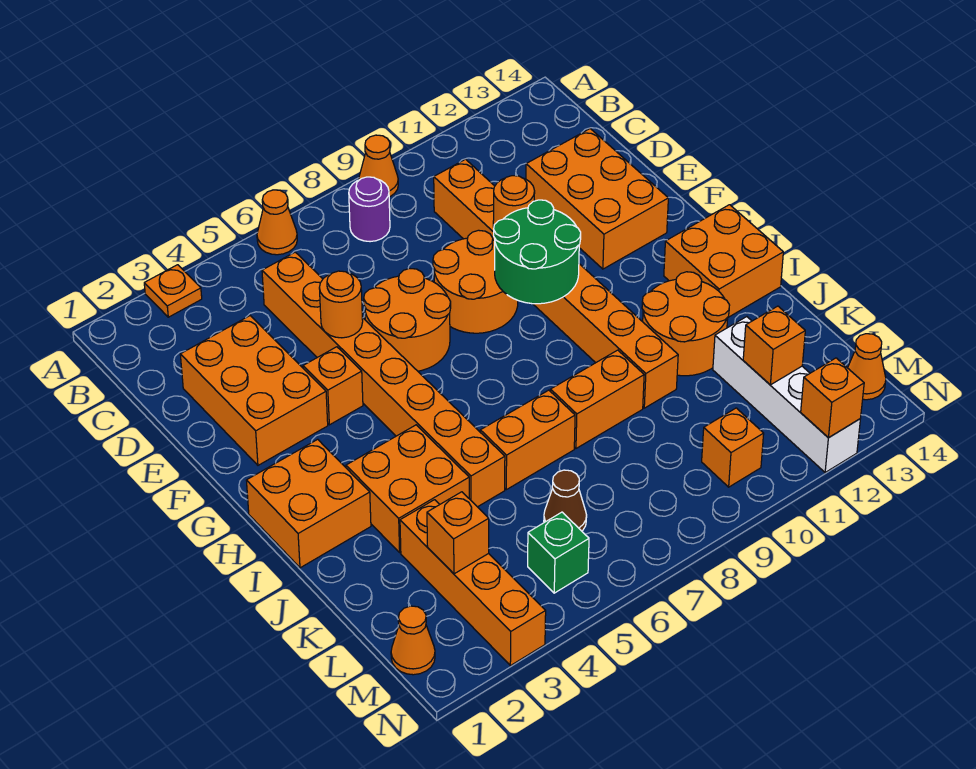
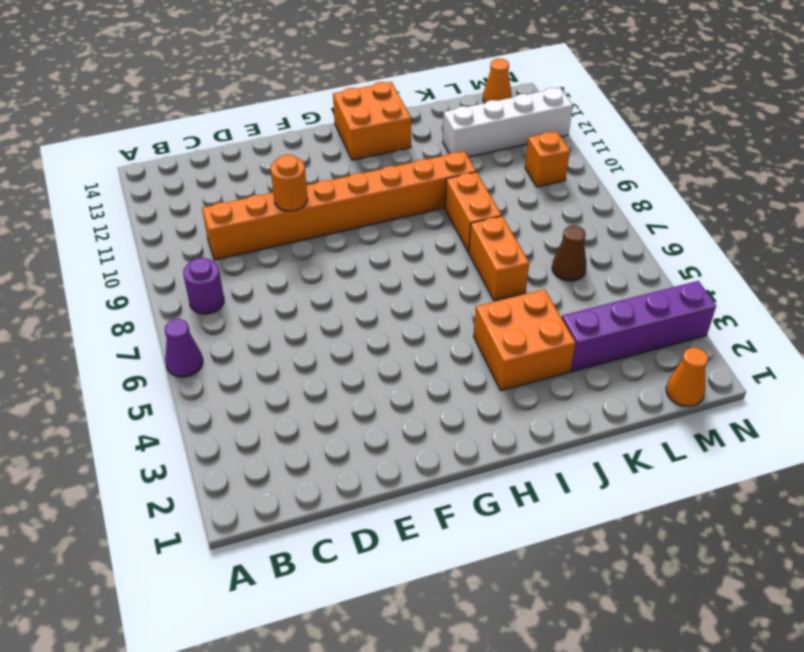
purple 1x1 cone [165,319,203,377] -> orange 1x1 cone [257,190,297,255]
purple 1x4 brick [562,281,716,372] -> orange 1x4 brick [400,500,546,666]
none -> orange 1x1 plate [144,265,202,317]
none -> orange 1x1 cone [359,135,398,197]
none -> orange 1x8 brick [262,252,505,507]
none -> orange 2x3 brick [180,316,328,465]

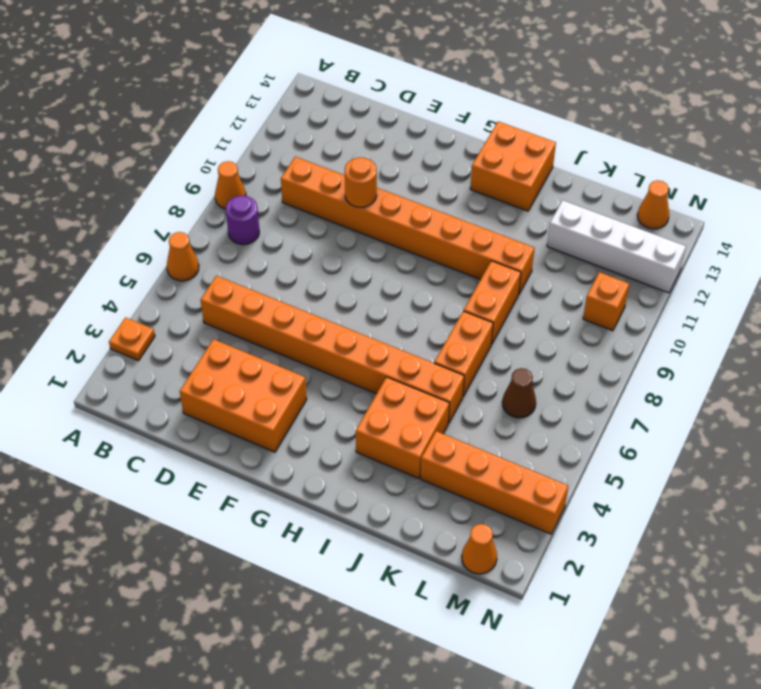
none -> orange 2x3 brick [526,129,668,269]
none -> orange 2x2 round brick [364,269,451,371]
none -> orange 2x2 round brick [433,230,518,333]
none -> orange 1x1 brick [303,347,363,425]

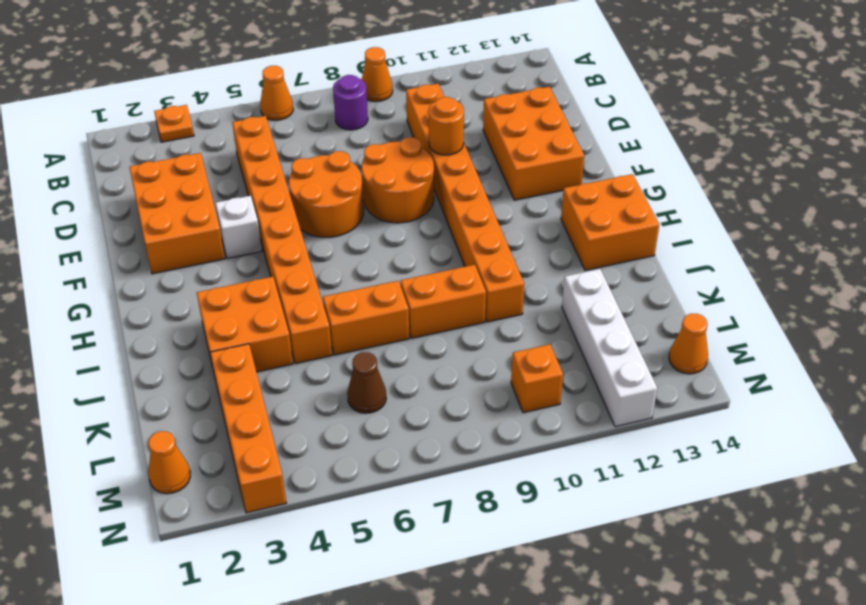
white 1x1 brick [215,196,262,259] -> orange 1x1 brick [303,347,363,425]
none -> orange 2x2 brick [246,439,371,568]
none -> orange 2x2 round brick [642,272,729,376]
none -> green 1x1 brick [528,512,589,593]
none -> orange 1x1 round brick [319,271,363,338]

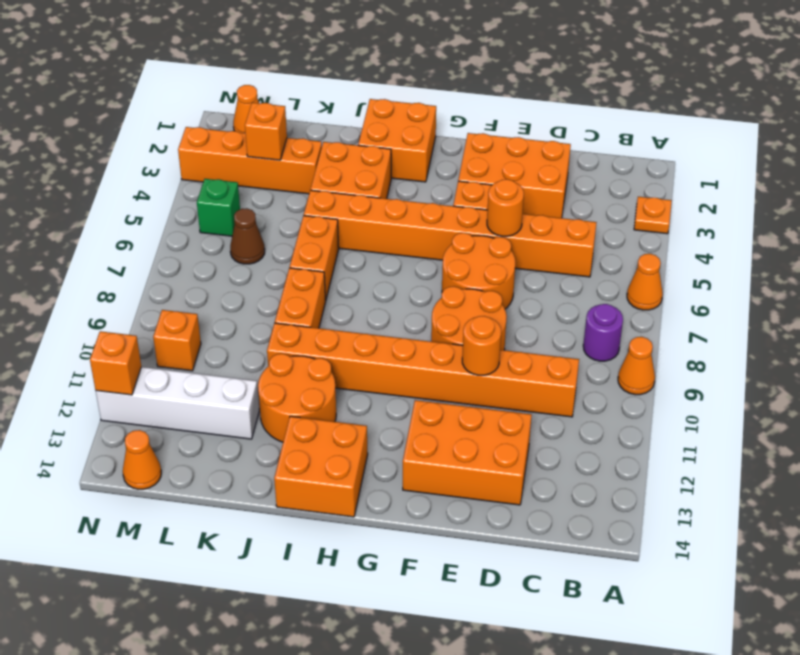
none -> green 2x2 round brick [494,200,581,304]
none -> orange 1x1 brick [743,306,805,385]

